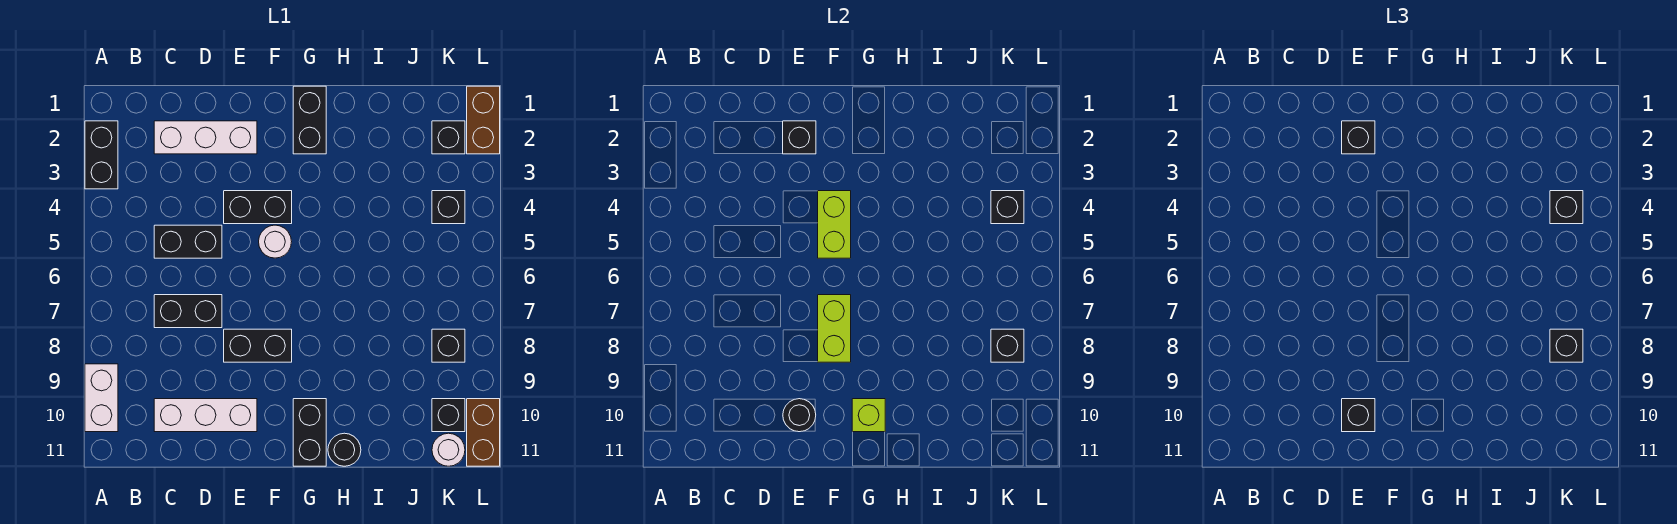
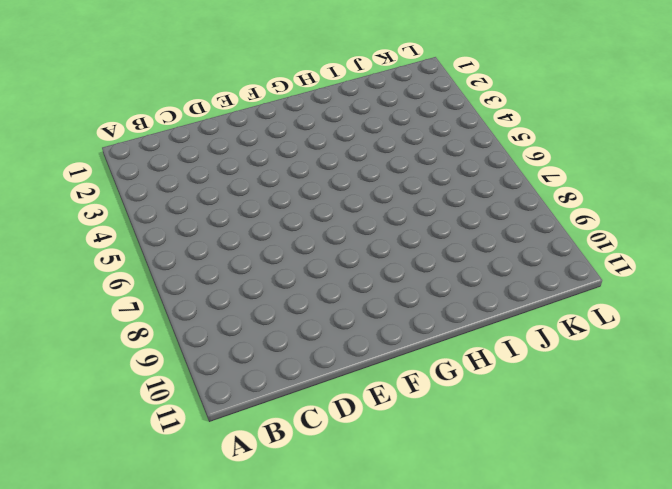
none -> black 1x2 brick [85,121,118,189]
none -> white 1x2 brick [85,364,118,432]
none -> white 1x3 brick [154,121,257,154]
none -> black 1x2 brick [154,225,222,258]

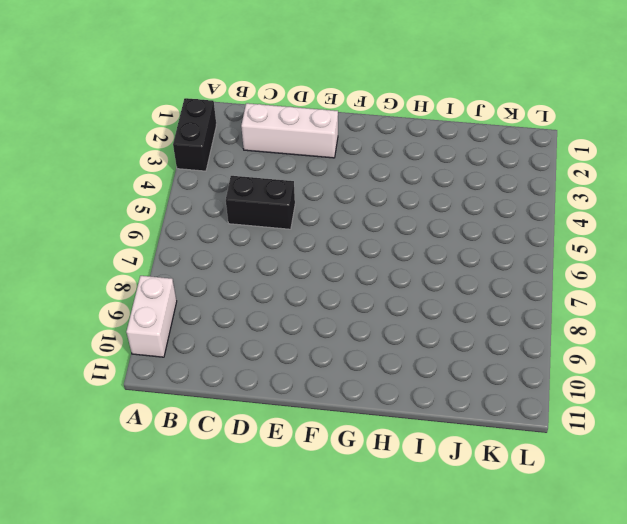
none -> black 1x2 brick [154,295,222,328]
none -> white 1x3 brick [154,399,257,432]
none -> black 1x2 brick [224,191,292,224]
none -> black 1x2 brick [224,329,292,362]

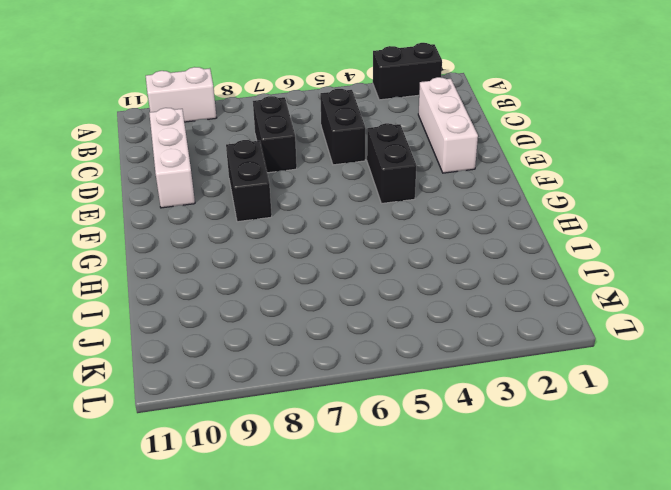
none -> white 1x1 round brick [259,225,292,258]
none -> black 1x2 brick [293,86,326,154]
none -> black 1x2 brick [293,399,326,466]
none -> black 1x1 round brick [328,433,361,466]

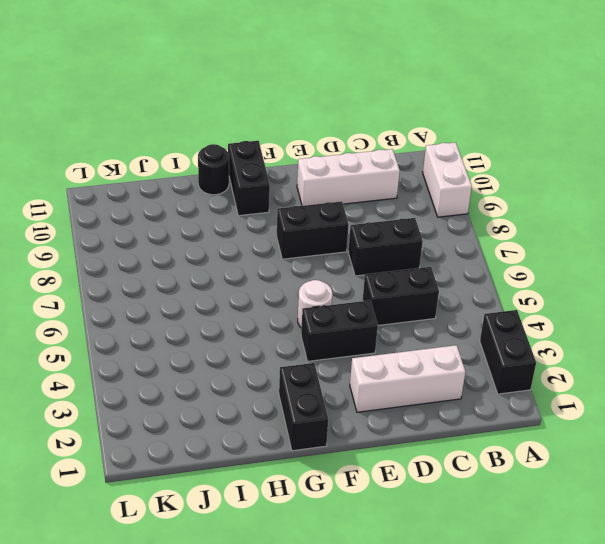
none -> black 1x1 brick [432,121,465,154]
none -> black 1x1 brick [432,191,465,224]
none -> black 1x1 brick [432,329,465,362]
none -> black 1x1 brick [432,399,465,432]

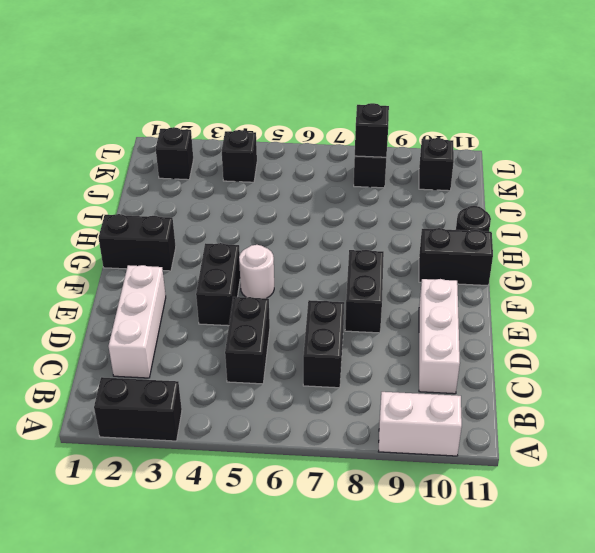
none -> white 1x1 round brick [432,433,465,466]
none -> brown 1x2 brick [467,86,500,154]
none -> brown 1x2 brick [467,399,500,466]
none -> black 1x1 brick [783,121,816,154]

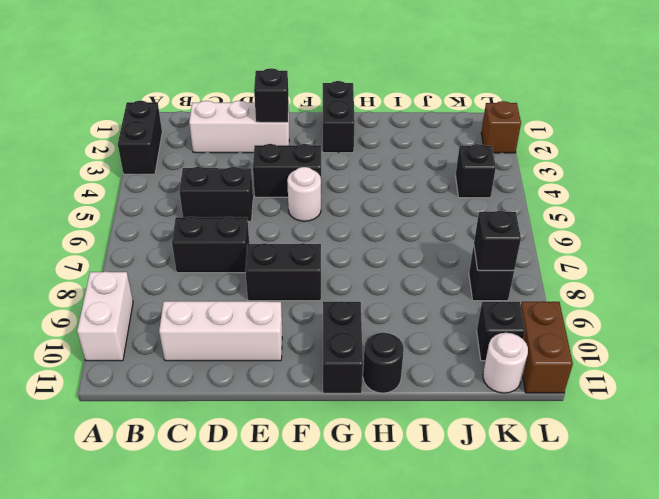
brown 1x1 brick [481,101,521,153] -> brown 1x2 brick [467,86,500,154]
none -> black 1x1 brick [432,121,465,154]
none -> black 1x1 round brick [783,399,816,432]
none -> lime 1x2 brick [818,191,851,258]
none -> lime 1x2 brick [818,295,851,362]

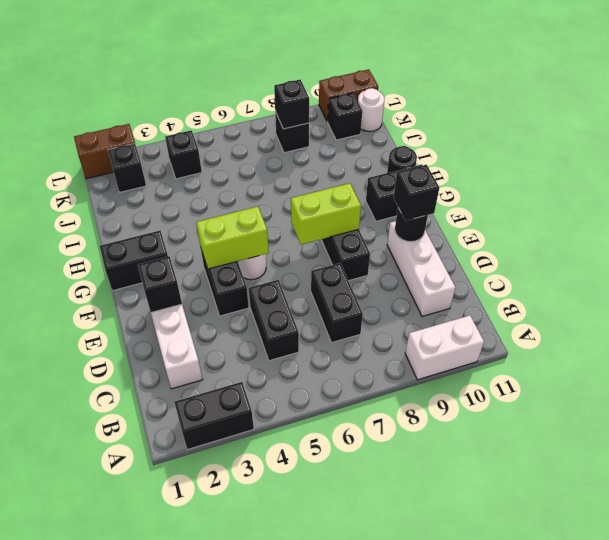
none -> lime 1x1 brick [852,399,885,432]
none -> black 1x1 brick [991,191,1024,224]
none -> black 1x1 brick [1342,121,1375,154]
none -> black 1x1 brick [1550,191,1583,224]

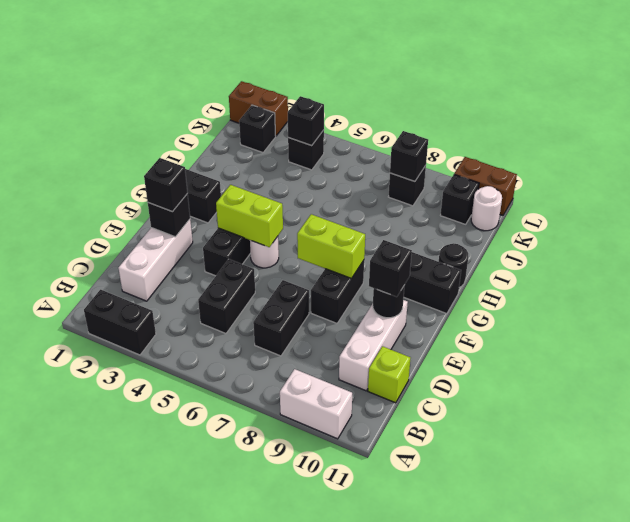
lime 1x1 brick [368,346,410,403] -> lime 1x1 brick moved to [852,399,885,432]
none -> black 1x1 brick [1550,191,1583,224]
none -> black 1x1 brick [1550,329,1583,362]

